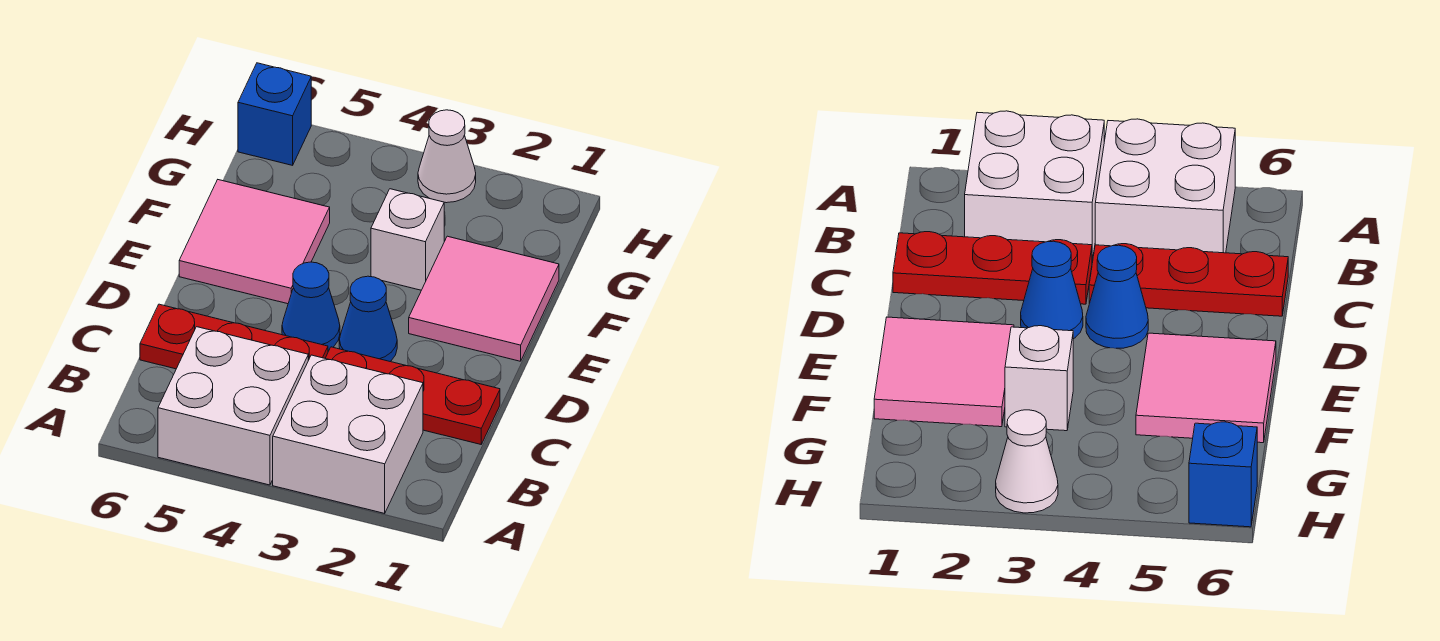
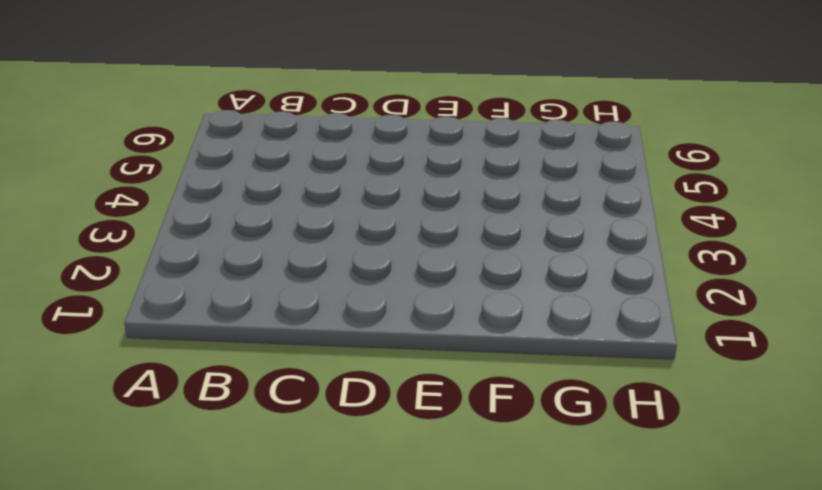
none -> white 2x2 brick [273,355,423,513]
none -> white 2x2 brick [158,327,308,485]

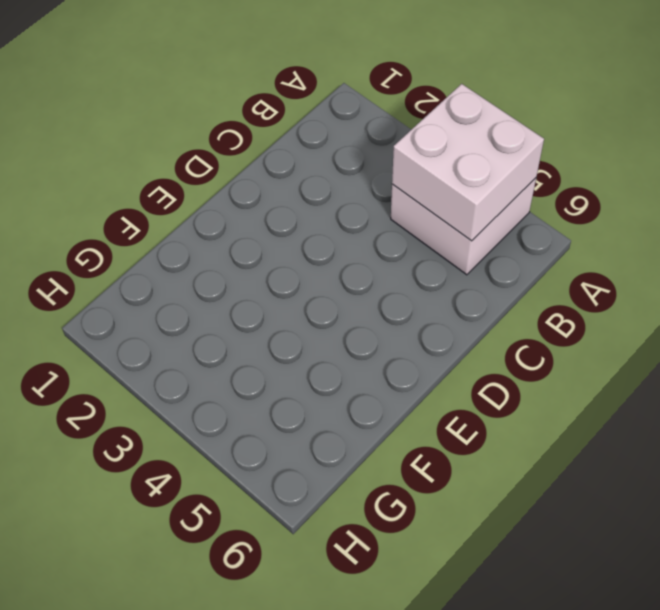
white 2x2 brick [392,84,544,241] -> white 2x2 brick moved to [273,355,423,513]
none -> red 1x3 plate [325,347,500,444]
none -> red 1x3 plate [140,304,328,369]

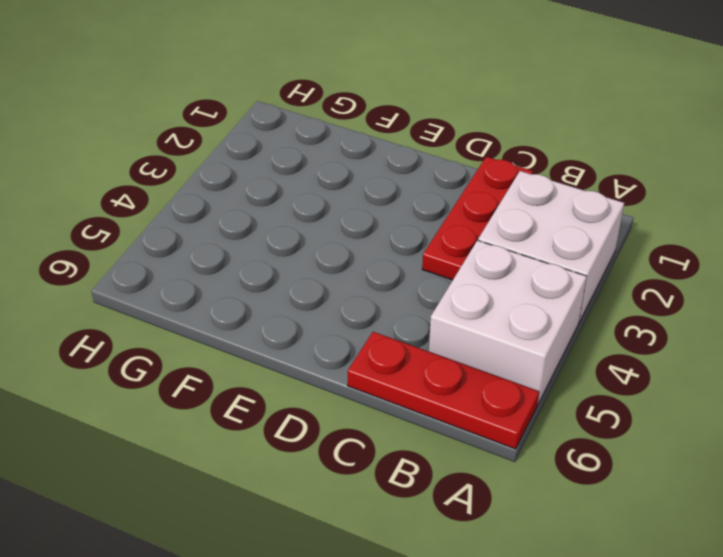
red 1x3 plate [348,332,539,449] -> red 1x3 plate turned to [140,304,328,369]
none -> blue 1x1 cone [339,276,397,361]
none -> blue 1x1 cone [282,262,340,350]

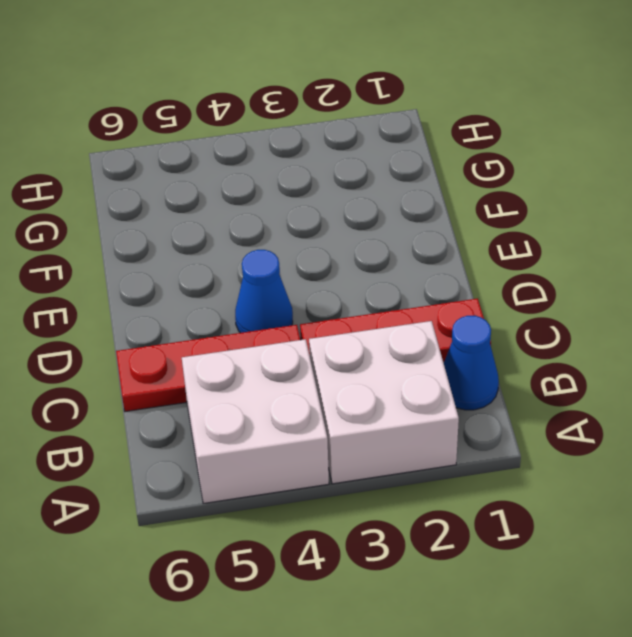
blue 1x1 cone [444,316,499,410] -> blue 1x1 cone moved to [339,276,397,361]
none -> pink 2x2 tile [409,236,559,361]
none -> pink 2x2 tile [179,180,330,304]

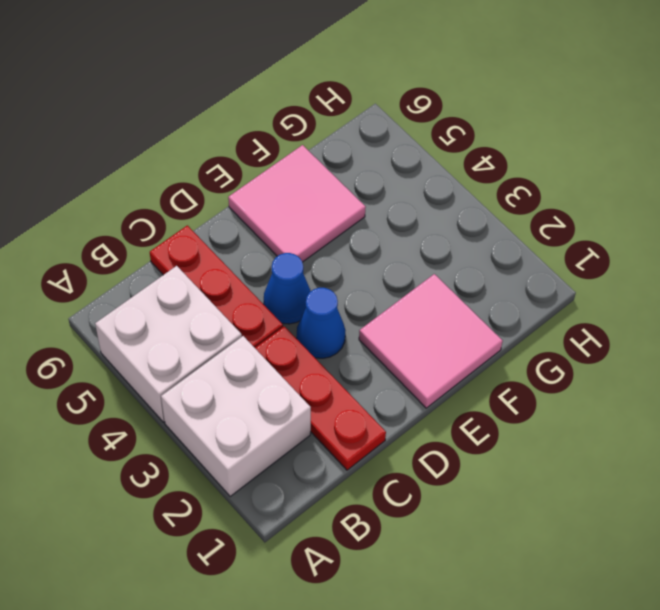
none -> white 1x1 brick [371,189,444,290]
none -> white 1x1 cone [418,110,476,203]

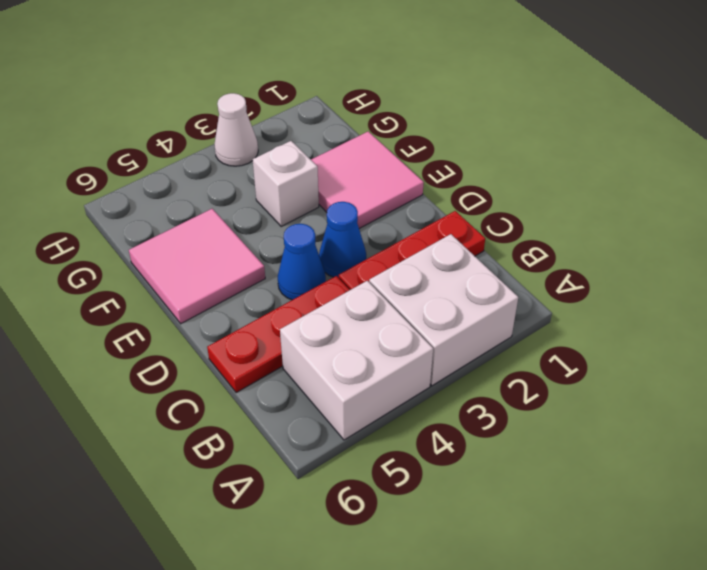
none -> blue 1x1 brick [238,63,311,165]

